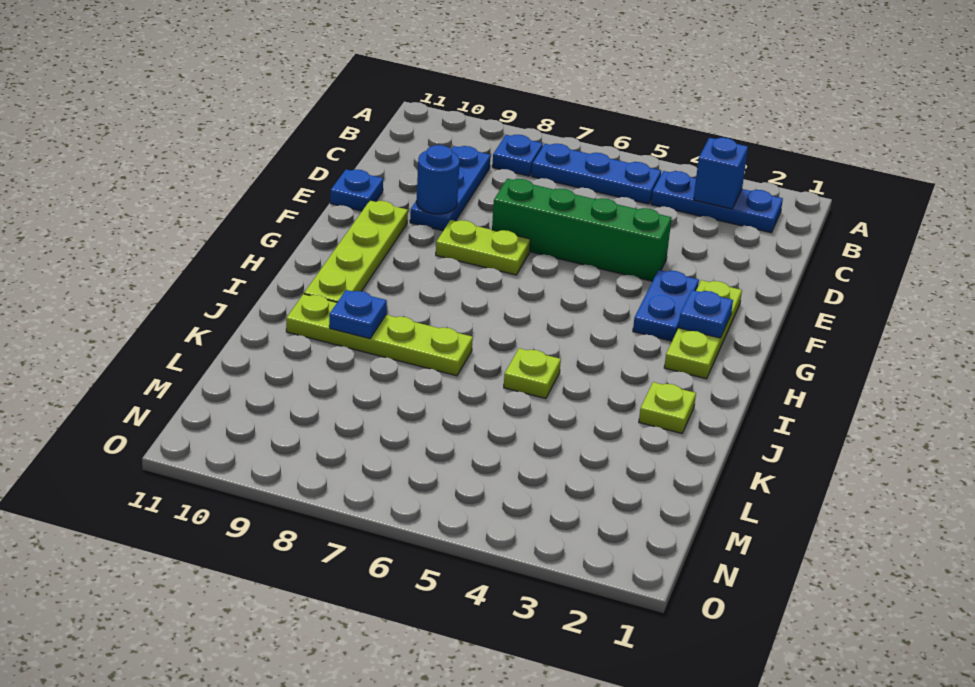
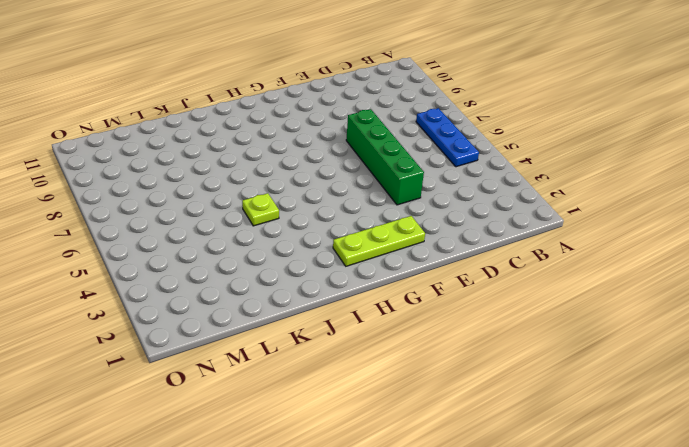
none -> blue 1x3 plate [651,171,783,233]
none -> blue 1x1 plate [492,135,543,176]
none -> blue 1x3 plate [410,146,491,231]

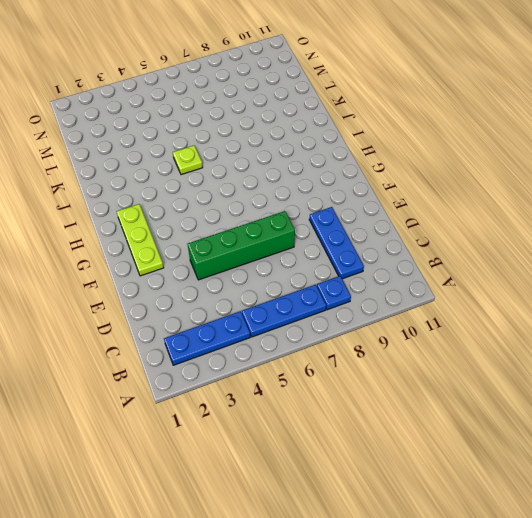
none -> blue 1x1 plate [330,169,383,211]
none -> blue 1x2 plate [633,270,699,341]
none -> lime 1x2 plate [436,220,530,275]

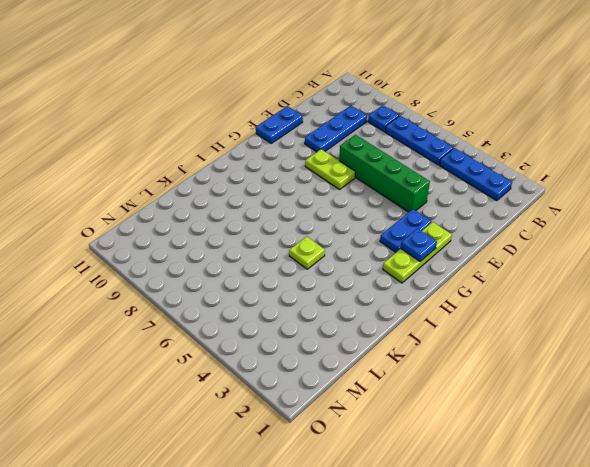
blue 1x2 plate [256,106,303,143] -> blue 1x1 plate [330,169,383,211]
none -> lime 1x4 plate [304,201,408,302]
none -> lime 1x1 plate [639,382,696,433]
none -> lime 1x4 plate [286,294,473,376]

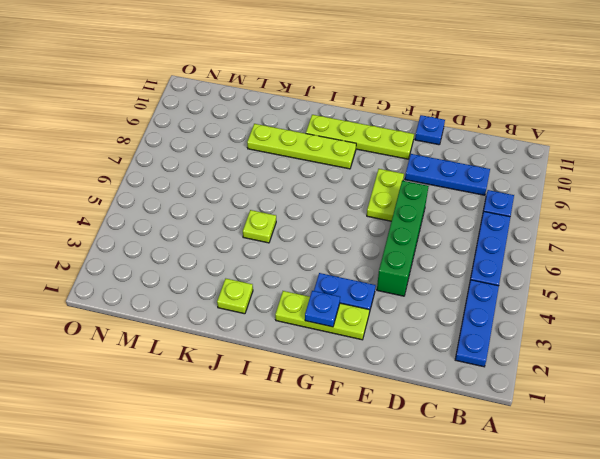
lime 1x4 plate [247,124,356,169] -> lime 1x4 plate turned to [286,294,473,376]
none -> blue 1x1 brick [693,138,748,209]
none -> blue 1x1 round brick [417,145,460,214]
none -> blue 1x1 plate [329,290,387,339]

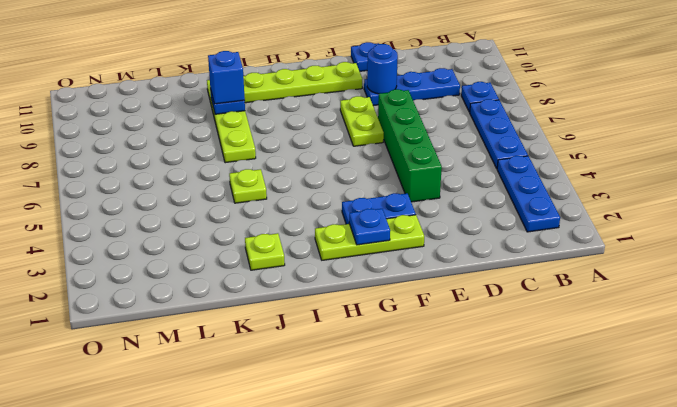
blue 1x1 brick [208,51,245,104] -> blue 1x1 brick moved to [693,138,748,209]

